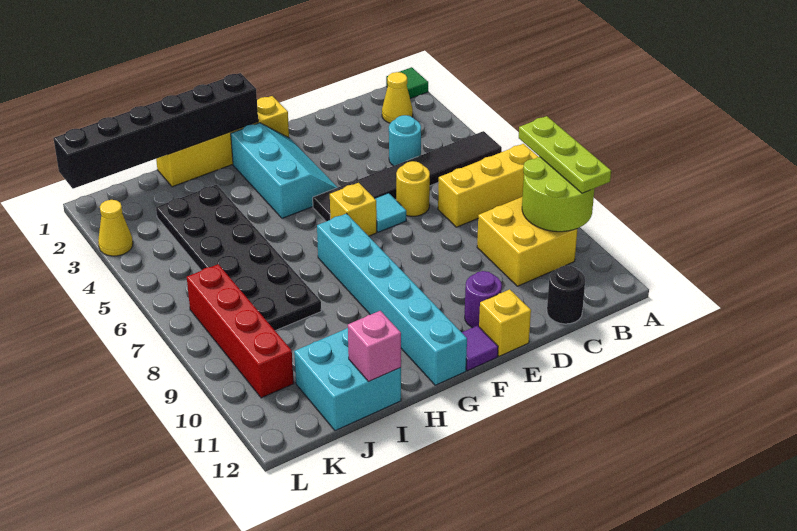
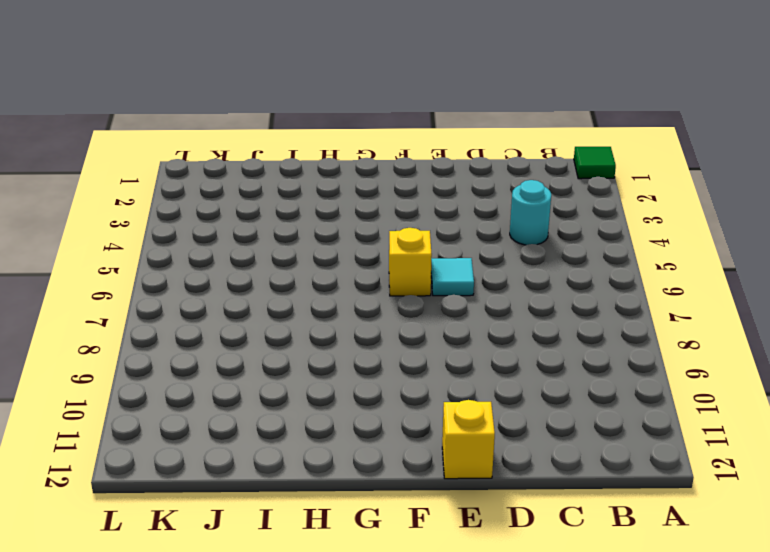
none -> black 1x6 tile [313,131,502,221]
none -> yellow 1x3 brick [438,144,538,227]
none -> yellow 1x1 cone [382,72,413,123]

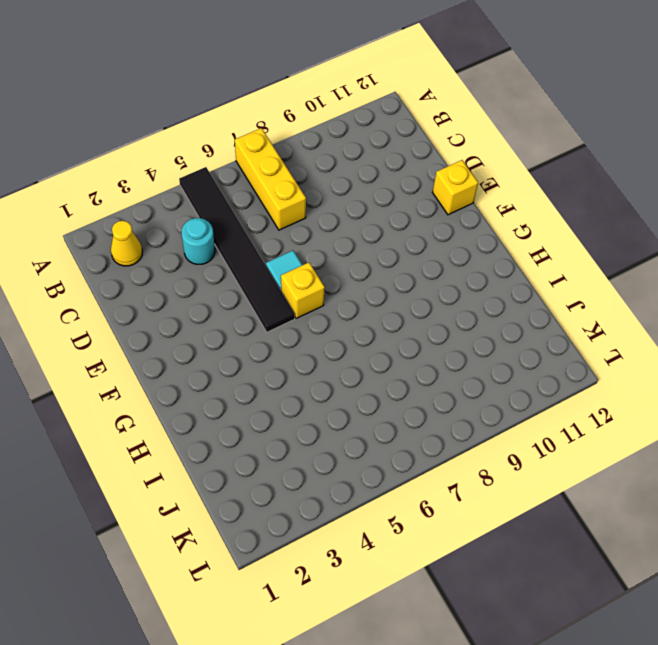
none -> green 1x1 tile [386,67,428,99]
none -> yellow 2x2 brick [477,197,577,286]
none -> black 1x1 round brick [547,265,585,324]

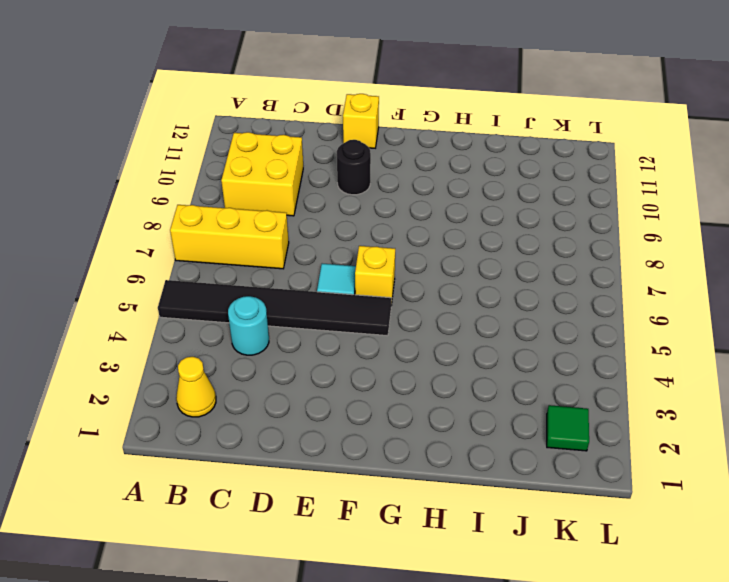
black 1x1 round brick [337,140,371,195] -> black 1x1 round brick moved to [547,265,585,324]
green 1x1 tile [547,405,589,451] -> green 1x1 tile moved to [386,67,428,99]
none -> yellow 1x1 round brick [396,161,430,216]
none -> purple 1x1 round brick [465,271,502,328]
none -> yellow 1x4 brick [156,96,289,187]

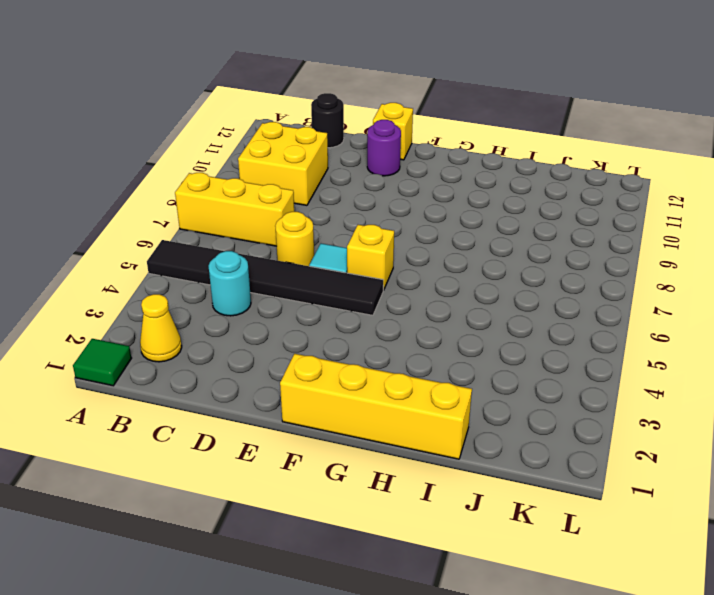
none -> cyan 2x3 slope [231,123,338,218]
none -> purple 1x1 tile [462,326,498,371]
none -> cyan 1x6 brick [317,214,467,385]

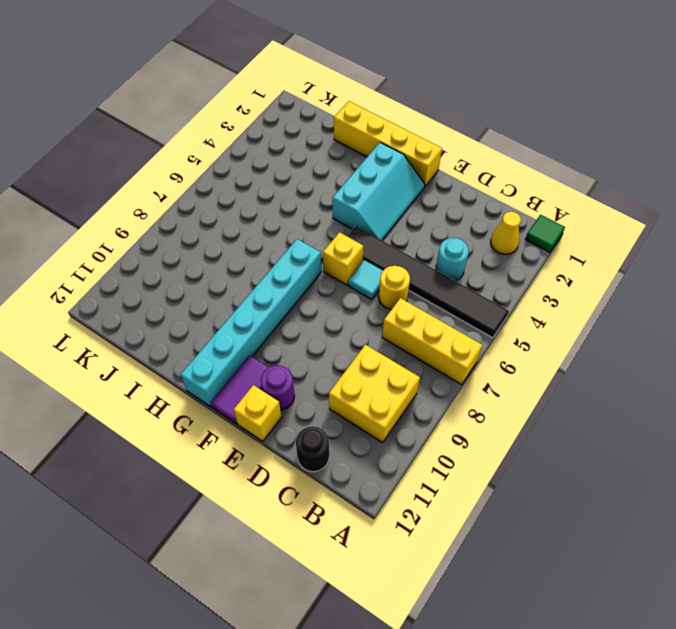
purple 1x2 tile [210,355,269,424] -> purple 1x1 tile [462,326,498,371]
none -> black 2x6 plate [156,185,321,331]
none -> cyan 2x2 brick [294,328,401,431]
none -> red 1x4 brick [187,264,294,398]

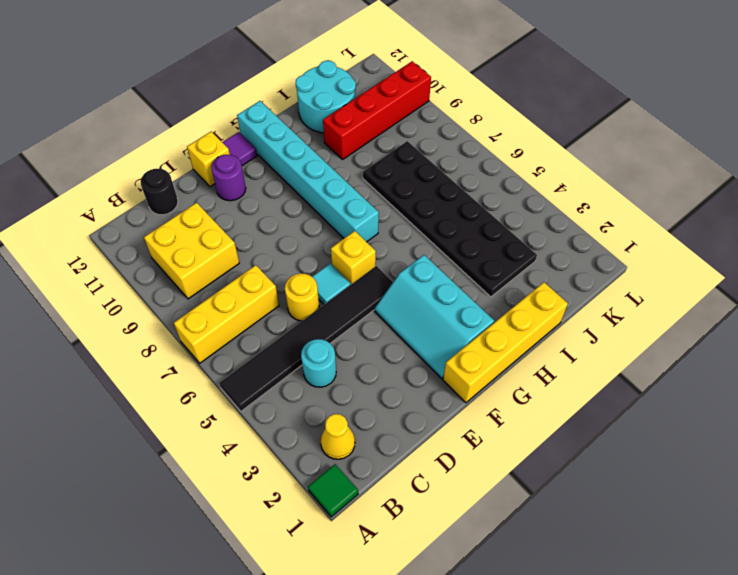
red 1x4 brick [323,61,431,159] -> red 1x4 brick turned to [187,264,294,398]
cyan 2x2 round brick [296,61,356,133] -> cyan 2x2 brick [294,328,401,431]
none -> yellow 1x1 cone [98,200,133,256]
none -> lime 2x2 round brick [522,157,595,232]
none -> black 1x6 brick [53,73,258,189]

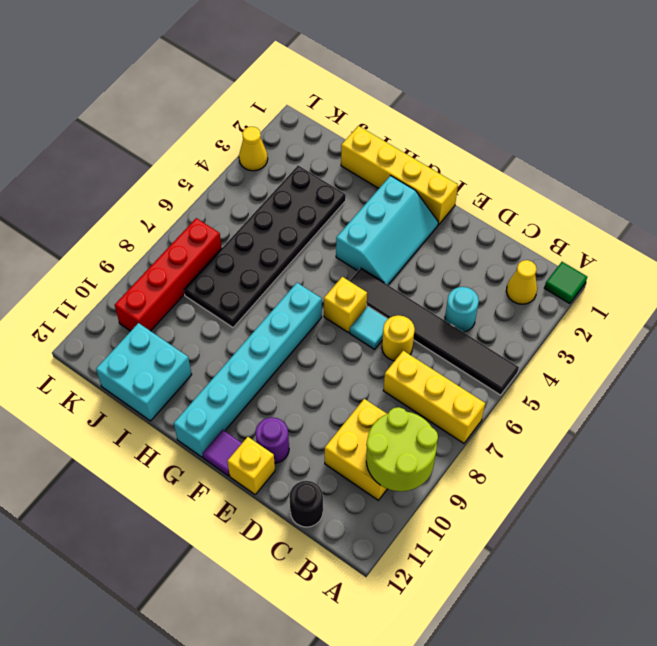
none -> black 1x6 brick [53,73,258,189]
none -> pink 1x1 brick [348,311,401,381]
none -> lime 1x3 plate [519,116,611,193]

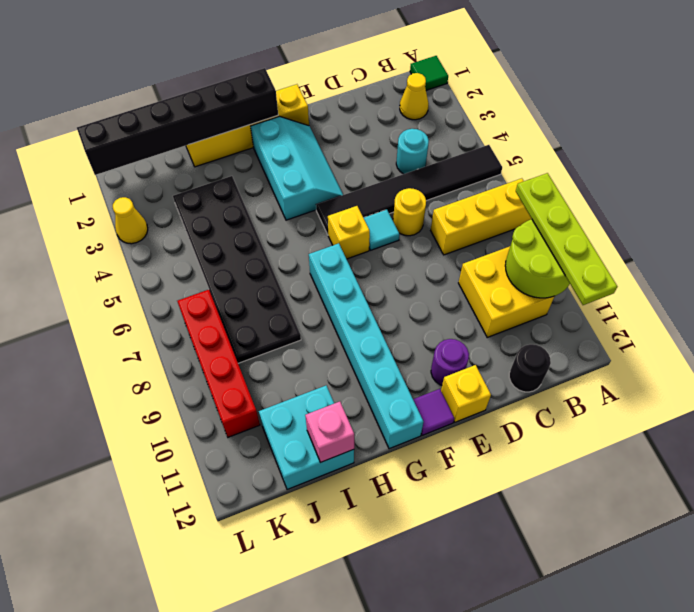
lime 1x4 plate [516,173,617,305] -> lime 1x3 plate [519,116,611,193]

